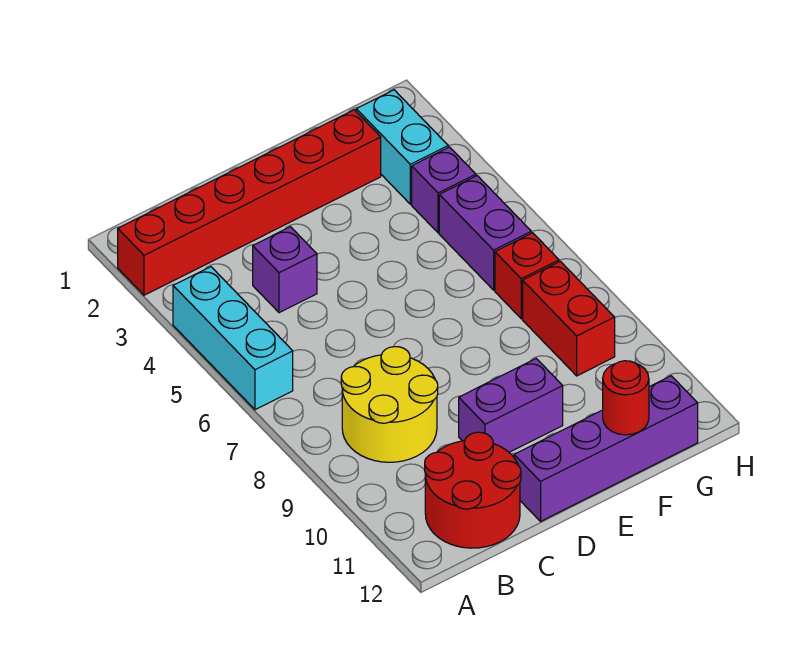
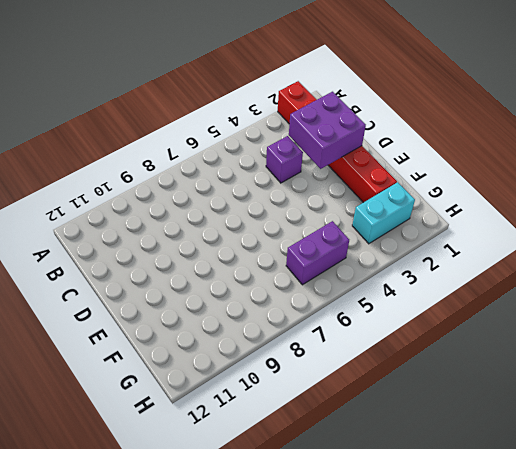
purple 2x2 brick [289,92,366,169] -> none
none -> cyan 1x3 brick [173,267,293,410]
none -> yellow 2x2 round brick [341,347,438,462]
none -> red 2x2 round brick [425,432,521,548]

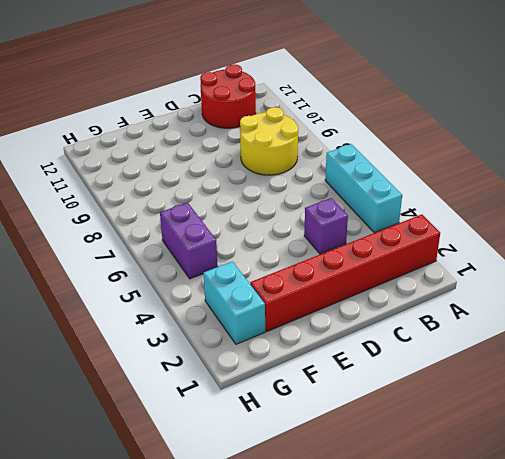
none -> purple 1x2 brick [459,359,563,452]
none -> purple 1x4 brick [514,376,698,521]
none -> purple 1x1 brick [412,147,476,233]

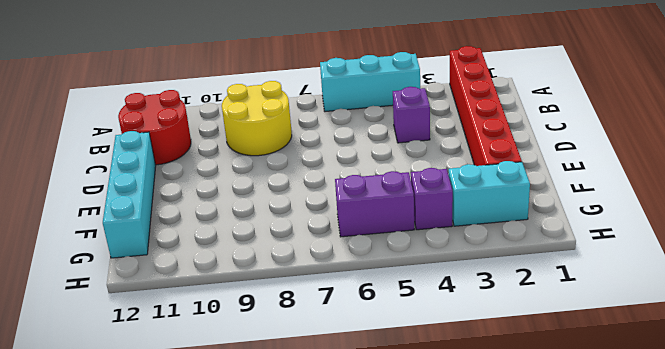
cyan 1x4 brick [103,131,156,258] -> purple 1x4 brick [514,376,698,521]
none -> purple 1x2 brick [459,359,563,452]
none -> red 1x1 brick [495,233,559,319]
none -> red 1x2 brick [523,261,615,376]

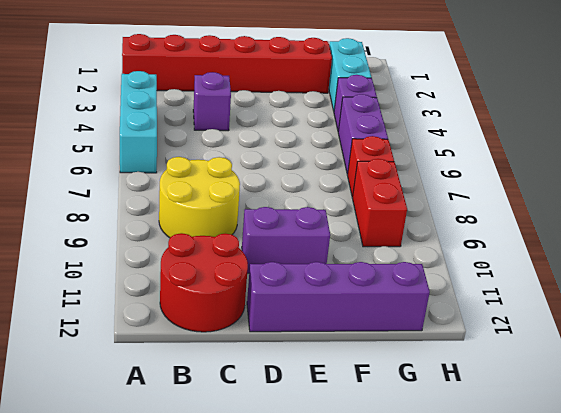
none -> red 1x1 round brick [603,361,649,435]

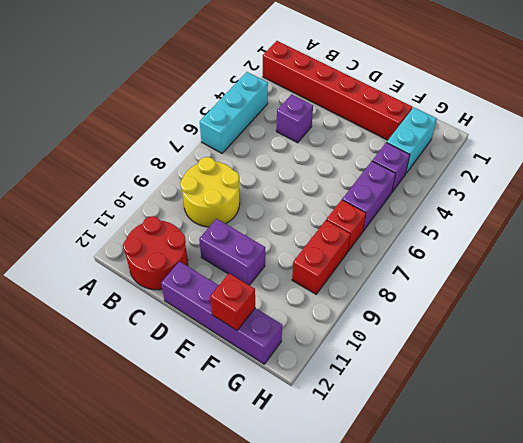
red 1x1 brick [210,273,255,330] -> red 1x1 round brick [603,361,649,435]

